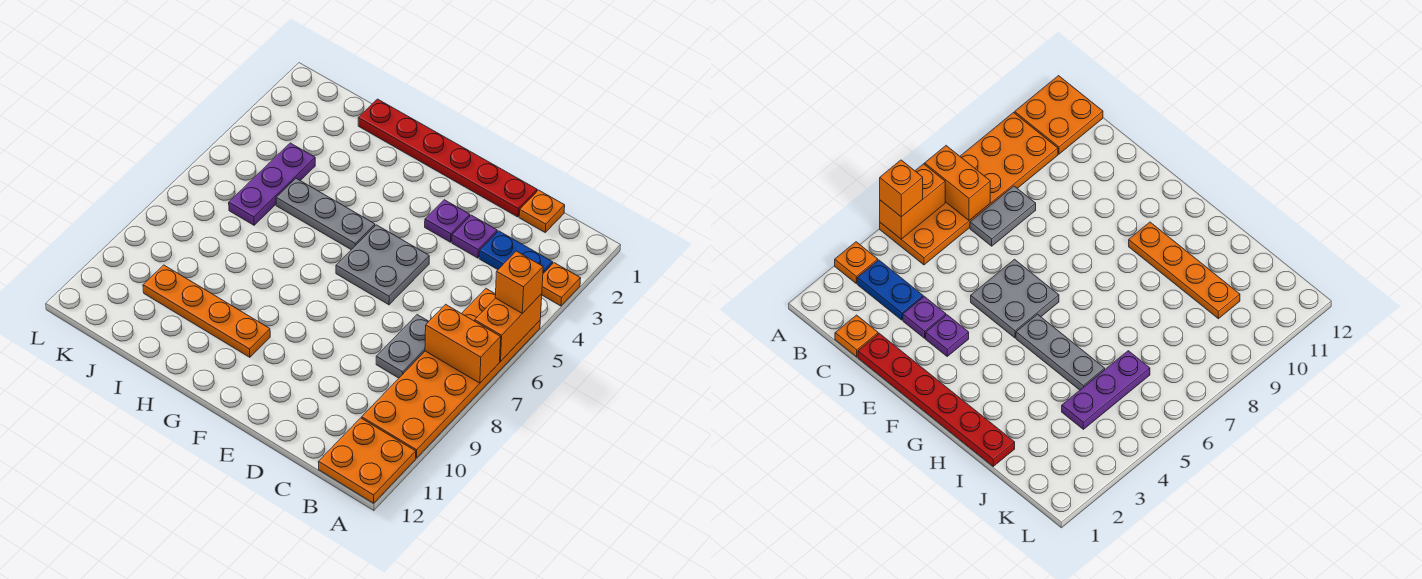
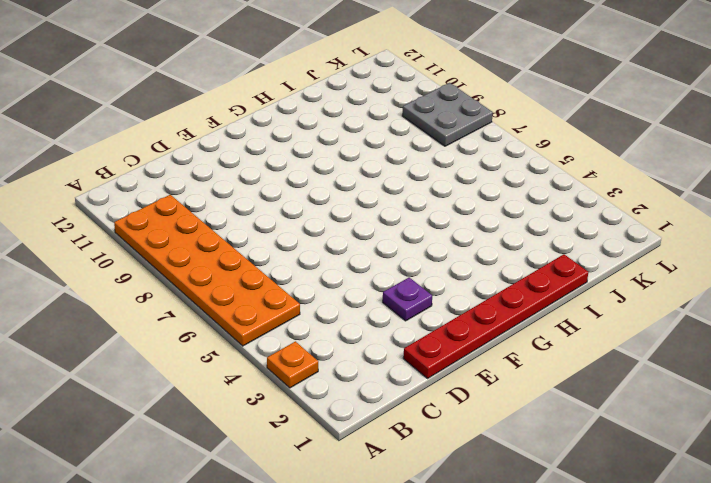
grey 2x2 plate [402,83,493,146] -> grey 2x2 plate moved to [336,225,429,305]
none -> orange 2x2 plate [318,418,416,503]
none -> blue 1x2 plate [479,231,553,273]
none -> orange 1x1 plate [519,190,565,232]

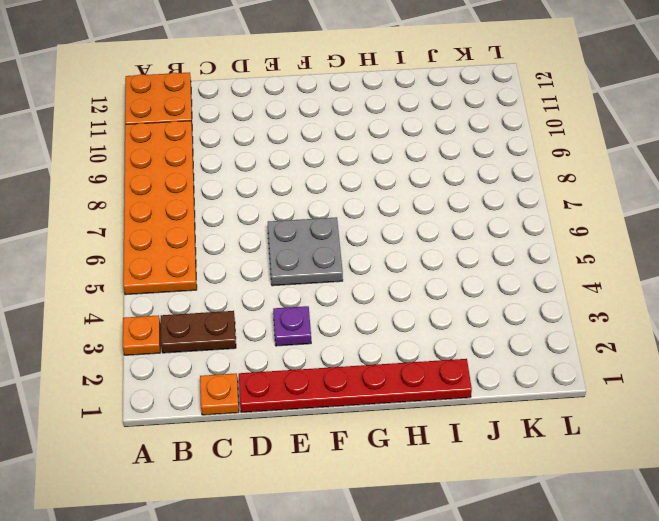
brown 1x2 plate [161,311,236,353] -> blue 1x2 plate [479,231,553,273]
none -> grey 1x2 plate [376,315,429,378]
none -> purple 1x1 plate [452,215,497,258]
none -> grey 1x3 plate [276,178,375,250]

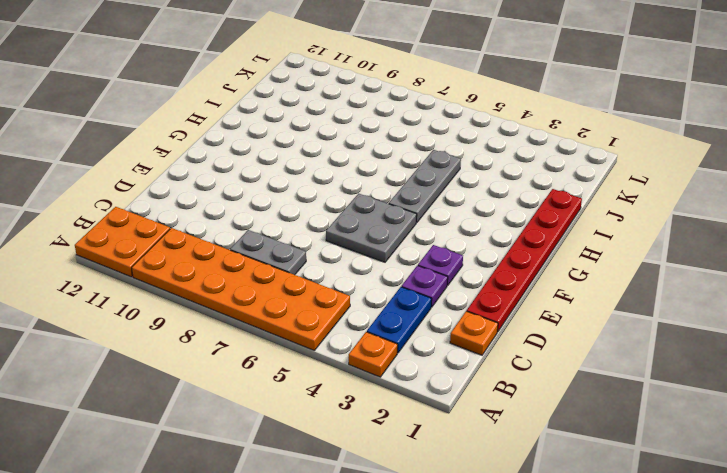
none -> orange 1x4 plate [143,265,270,357]
none -> purple 1x3 plate [229,143,315,225]
none -> orange 1x2 brick [475,294,542,361]

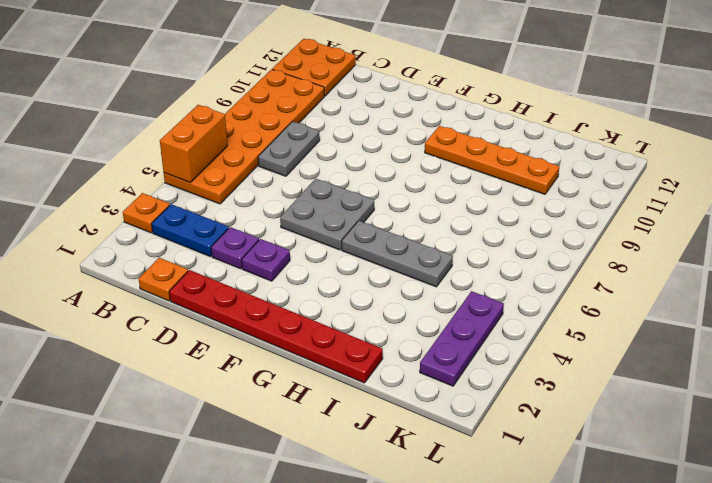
purple 1x3 plate [420,291,504,386] -> purple 1x3 plate moved to [229,143,315,225]
none -> orange 1x2 brick [425,304,501,383]
none -> orange 1x1 brick [495,251,543,313]

